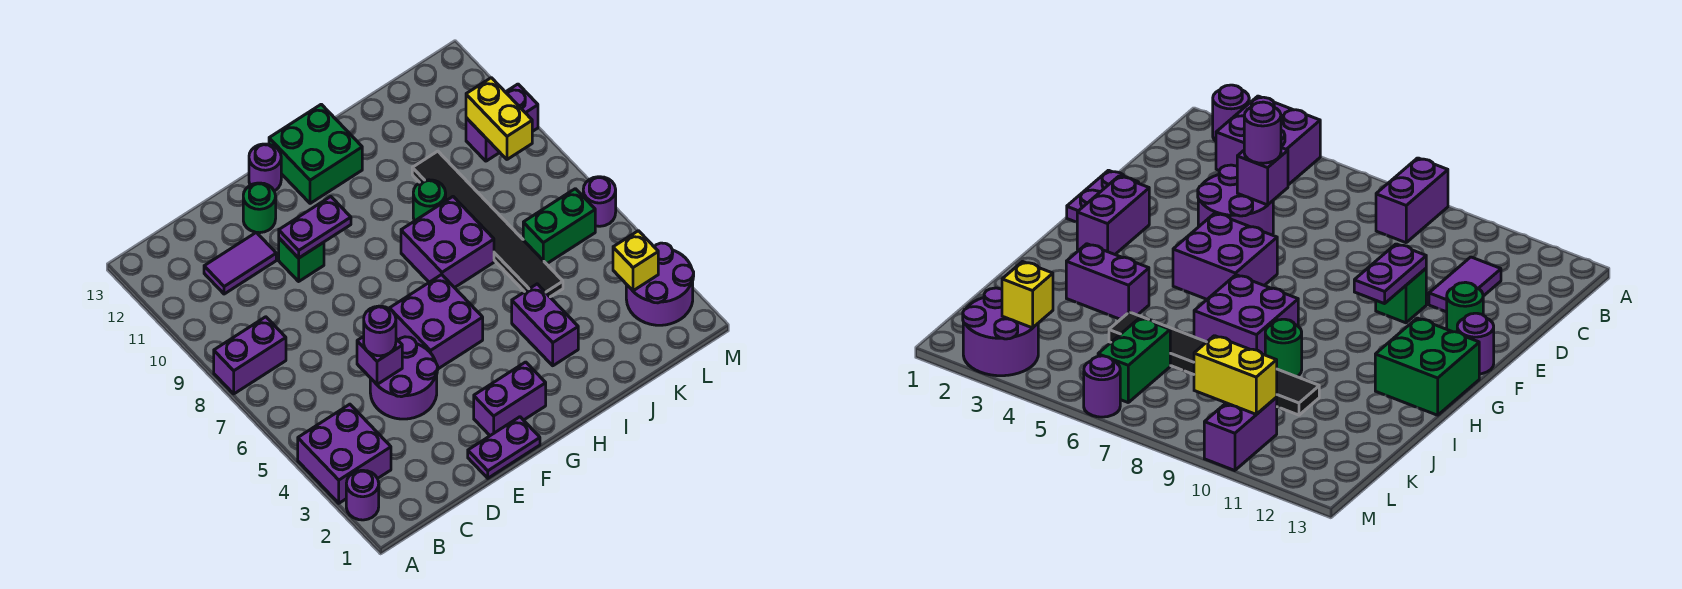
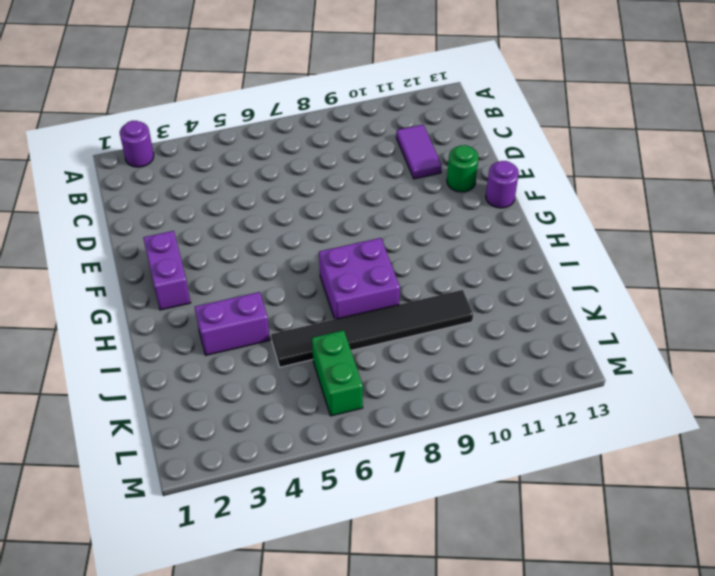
none -> purple 2x2 brick [298,404,391,503]
none -> purple 1x2 brick [214,317,286,394]
none -> purple 2x2 round brick [370,337,438,419]

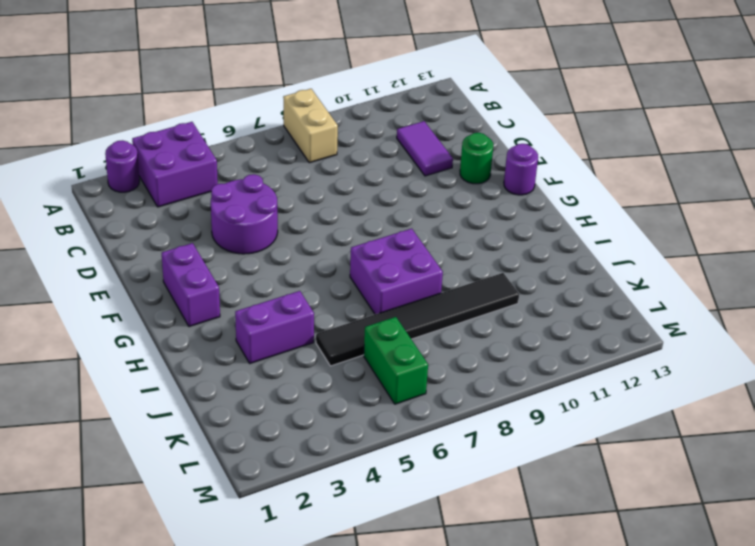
tan 1x2 brick [283,89,338,163] -> purple 1x2 brick [214,317,286,394]
none -> purple 1x2 plate [468,417,540,478]
none -> green 1x1 brick [279,238,324,281]
none -> purple 2x2 brick [389,275,483,369]

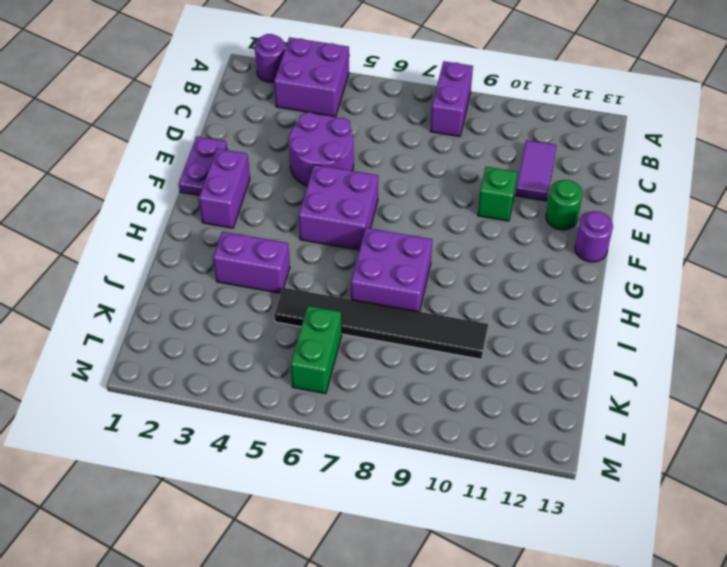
none -> green 2x2 brick [269,104,362,203]
none -> green 1x1 round brick [413,180,446,221]
none -> purple 2x2 round brick [626,243,694,325]

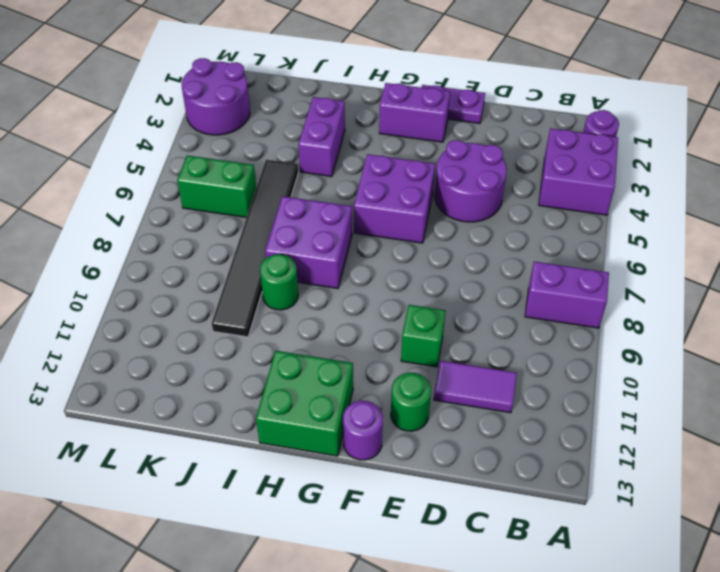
none -> purple 1x2 brick [466,84,538,161]
none -> purple 1x1 round brick [583,177,616,226]
none -> purple 1x1 brick [357,336,402,384]

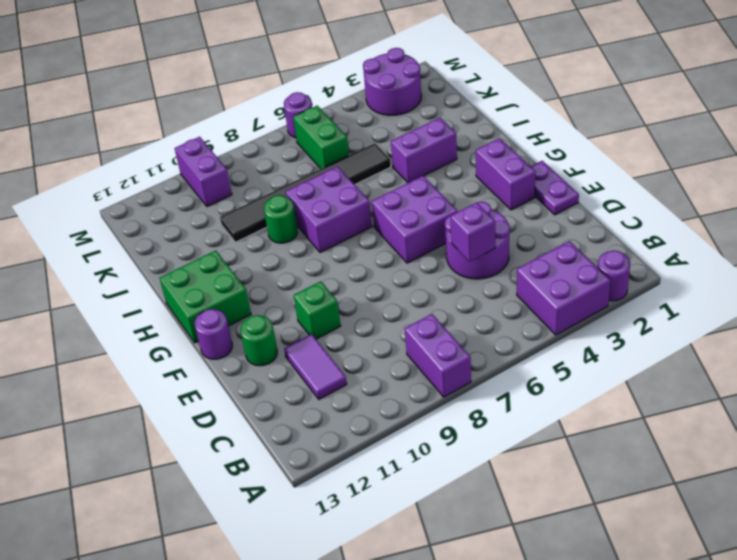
none -> purple 1x2 plate [279,197,351,258]
none -> yellow 1x1 brick [613,231,658,291]
none -> yellow 1x2 brick [466,78,532,159]

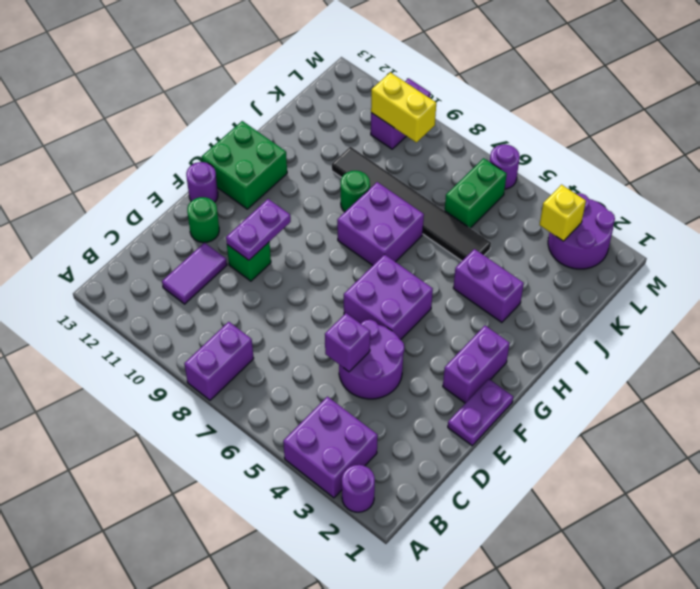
none -> purple 1x1 round brick [364,306,396,356]

